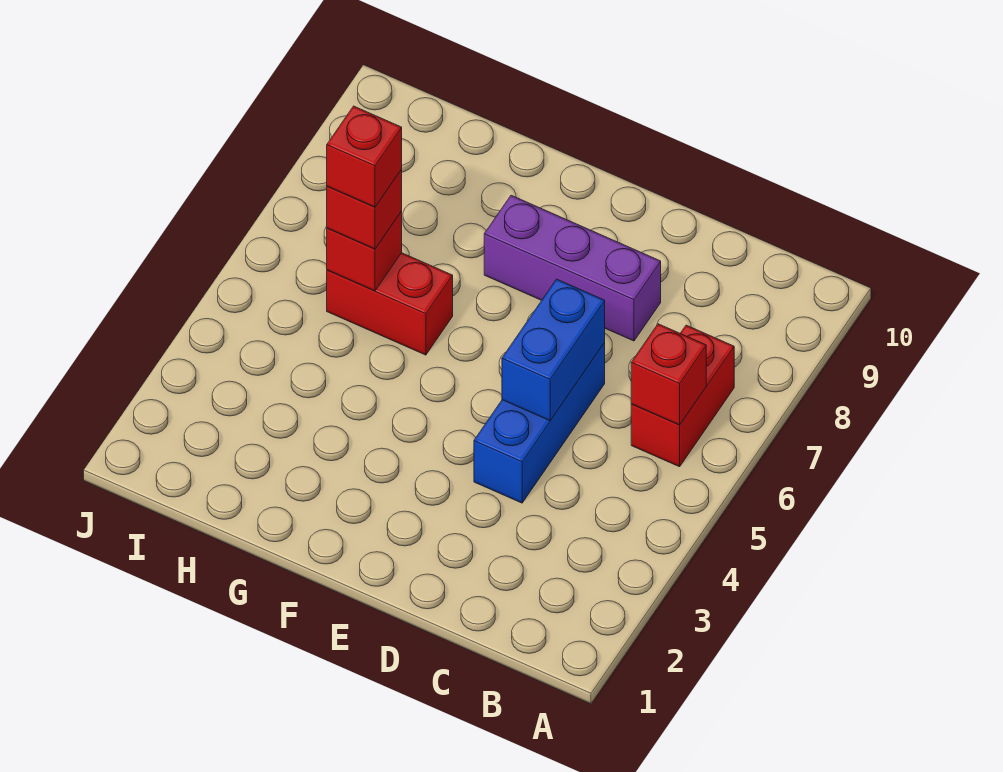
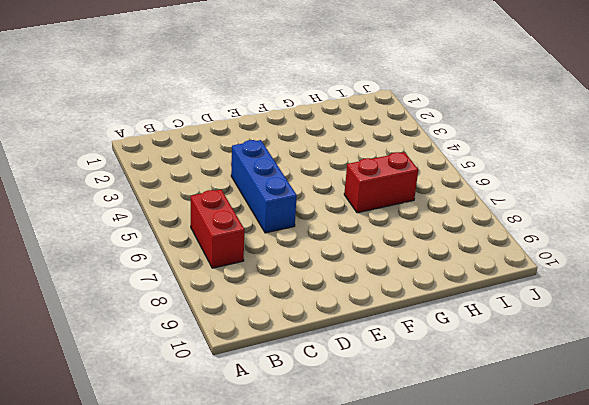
none -> purple 1x3 brick [484,195,661,341]
none -> red 1x1 brick [631,324,706,425]

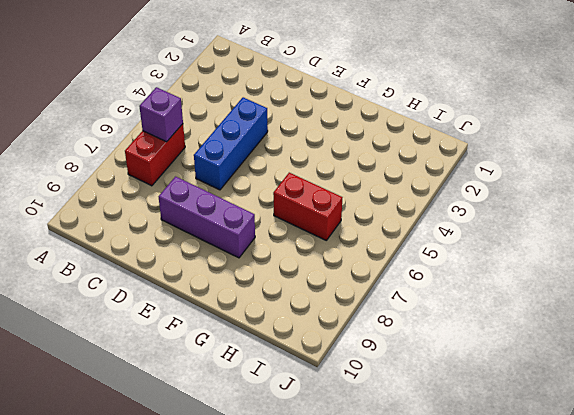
purple 1x1 brick [139,87,183,142] -> red 1x1 brick [631,324,706,425]
none -> blue 1x2 brick [502,279,605,421]
none -> red 1x1 brick [327,212,402,291]

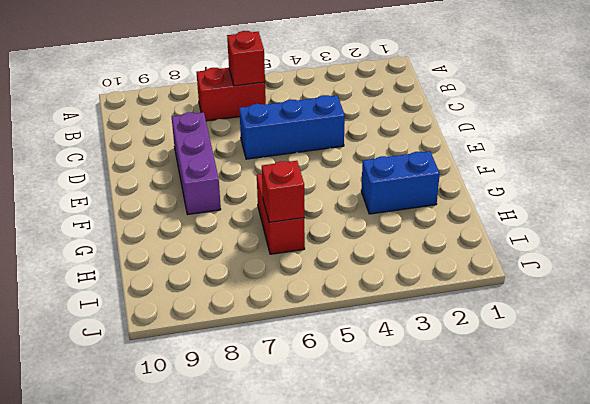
blue 1x2 brick [361,151,440,214] -> blue 1x2 brick moved to [502,279,605,421]
none -> red 1x1 brick [327,169,402,249]
none -> red 1x1 brick [327,106,402,207]

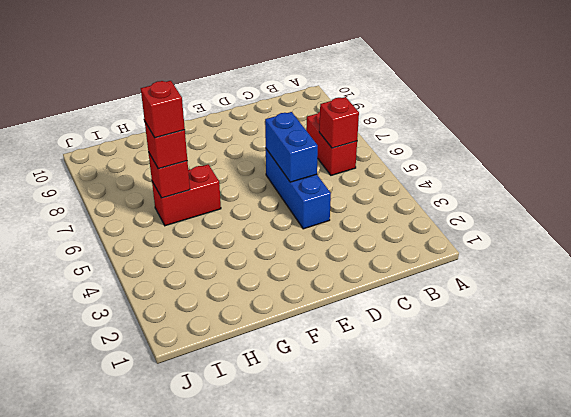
none -> purple 1x3 brick [484,195,661,341]

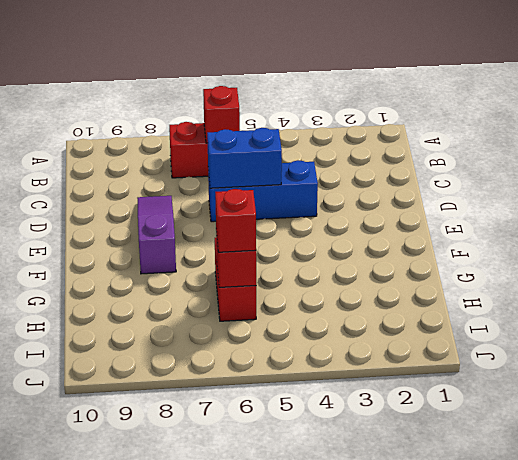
purple 1x3 slope [137,196,176,274] -> purple 1x3 brick [484,195,661,341]
none -> red 1x1 brick [327,106,402,207]

